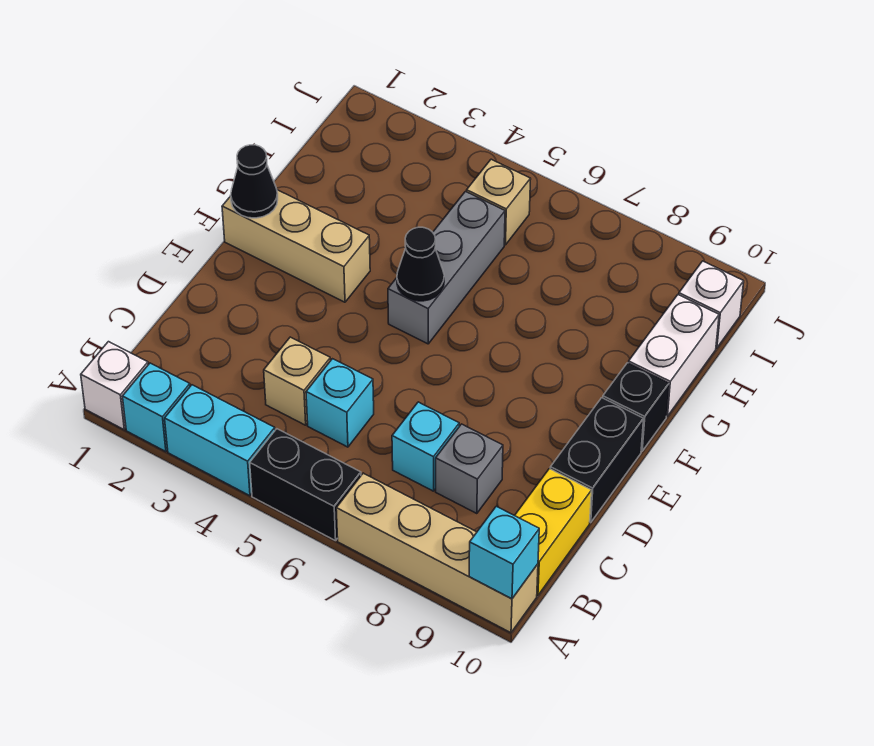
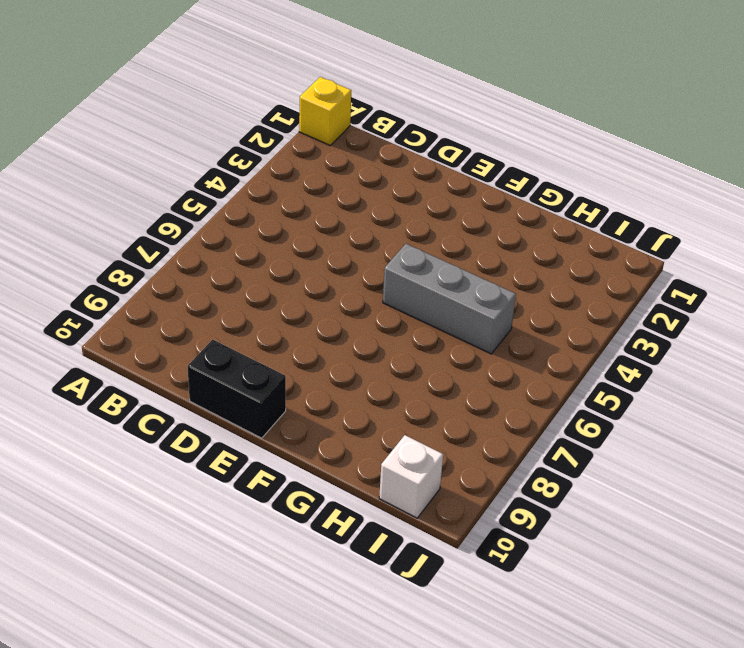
yellow 1x1 brick [299,77,351,145] -> white 1x1 brick [81,342,148,430]
none -> cyan 1x1 brick [122,363,190,452]
none -> cyan 1x2 brick [165,385,275,496]
none -> black 1x2 brick [250,429,361,541]

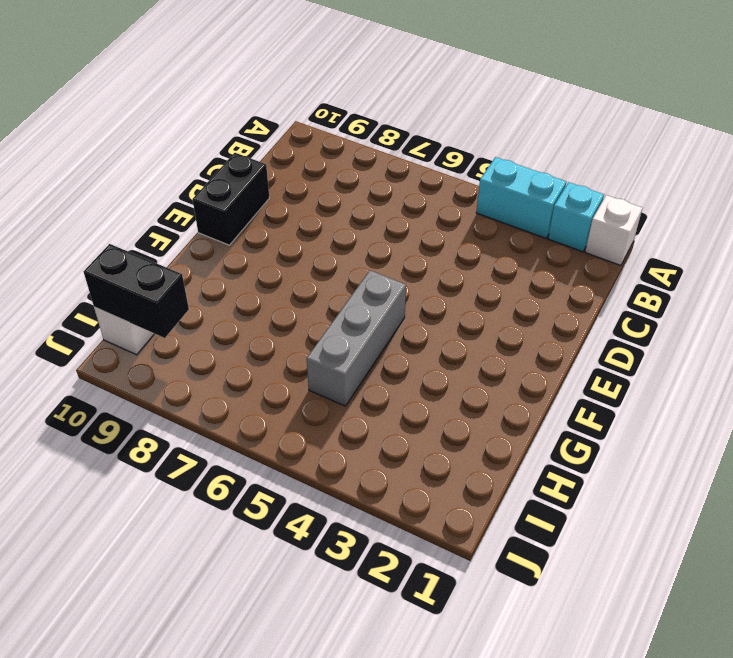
black 1x2 brick [84,244,189,338] -> black 1x2 brick moved to [250,429,361,541]
none -> tan 1x4 brick [336,473,538,633]
none -> yellow 1x2 brick [515,469,592,595]
none -> tan 1x1 brick [264,337,331,425]

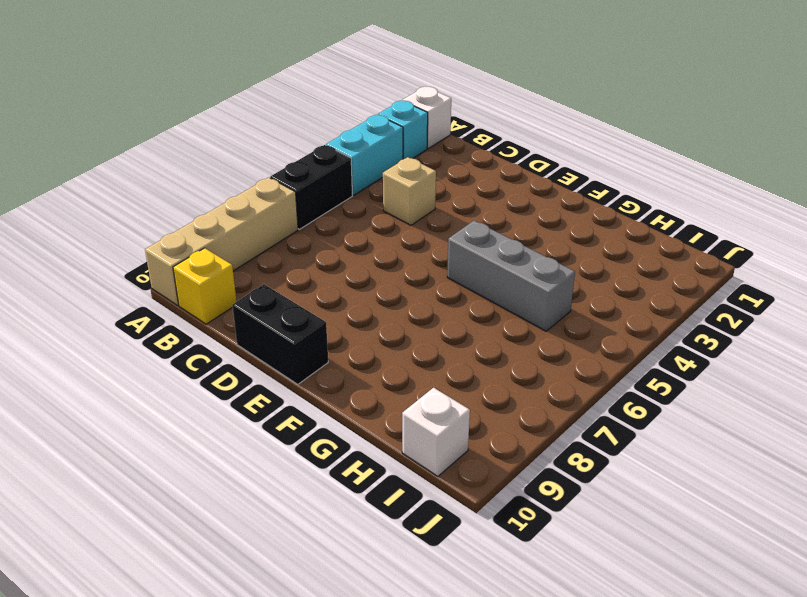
yellow 1x1 brick [173,248,237,324] -> yellow 1x2 brick [515,469,592,595]
none -> cyan 1x1 brick [306,359,374,447]
none -> cyan 1x1 brick [392,402,459,491]
none -> grey 1x1 brick [436,424,503,514]

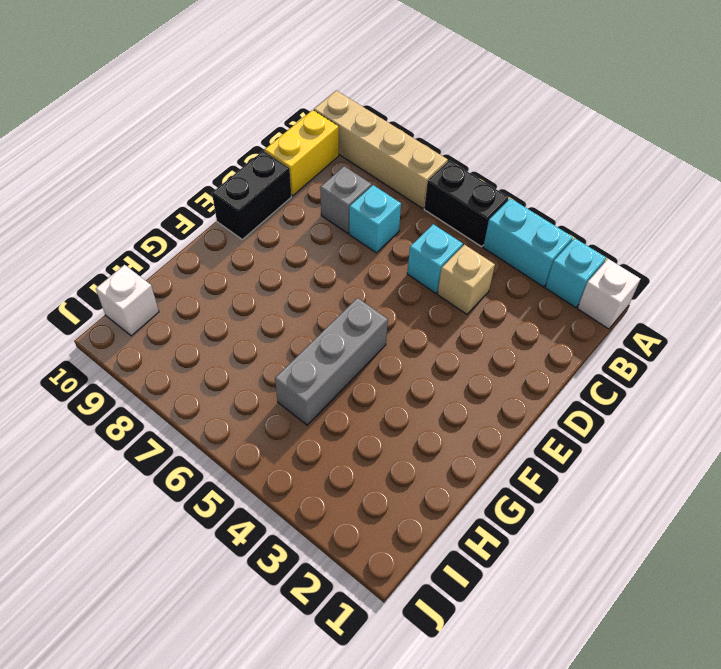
none -> tan 1x3 brick [222,190,370,302]
none -> black 1x1 brick [603,363,669,451]
none -> white 1x2 brick [629,295,719,416]

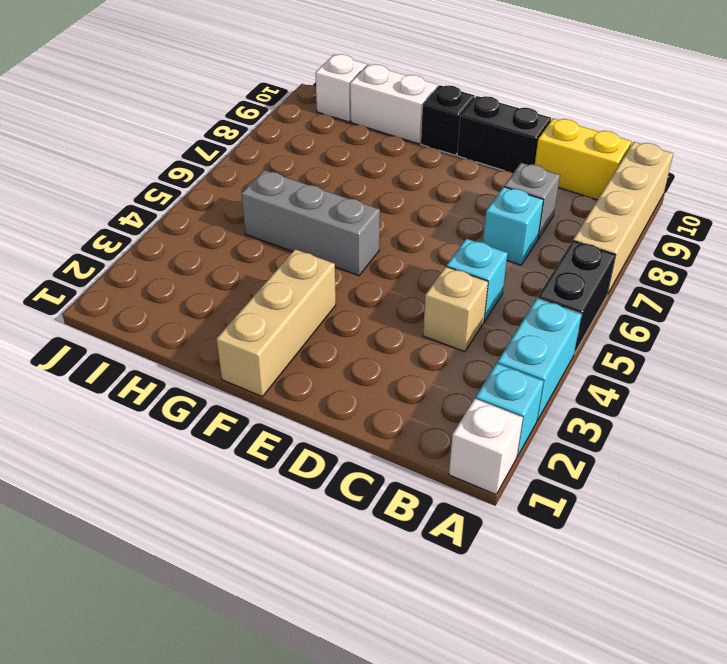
none -> tan 1x1 brick [467,159,531,245]
none -> cyan 1x1 brick [469,506,539,599]
none -> black 1x1 cone [231,145,278,218]

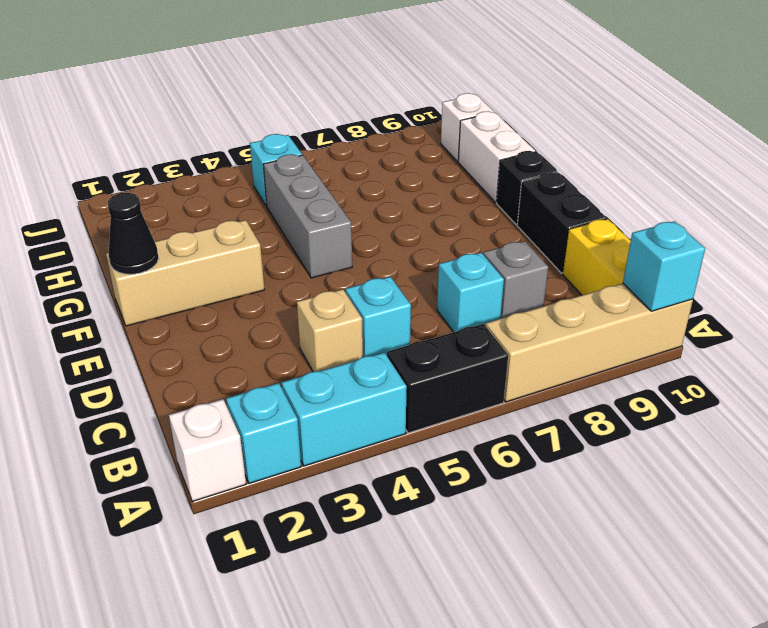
cyan 1x1 brick [250,134,302,206] -> tan 1x1 brick [467,159,531,245]
none -> black 1x1 cone [397,227,444,301]

